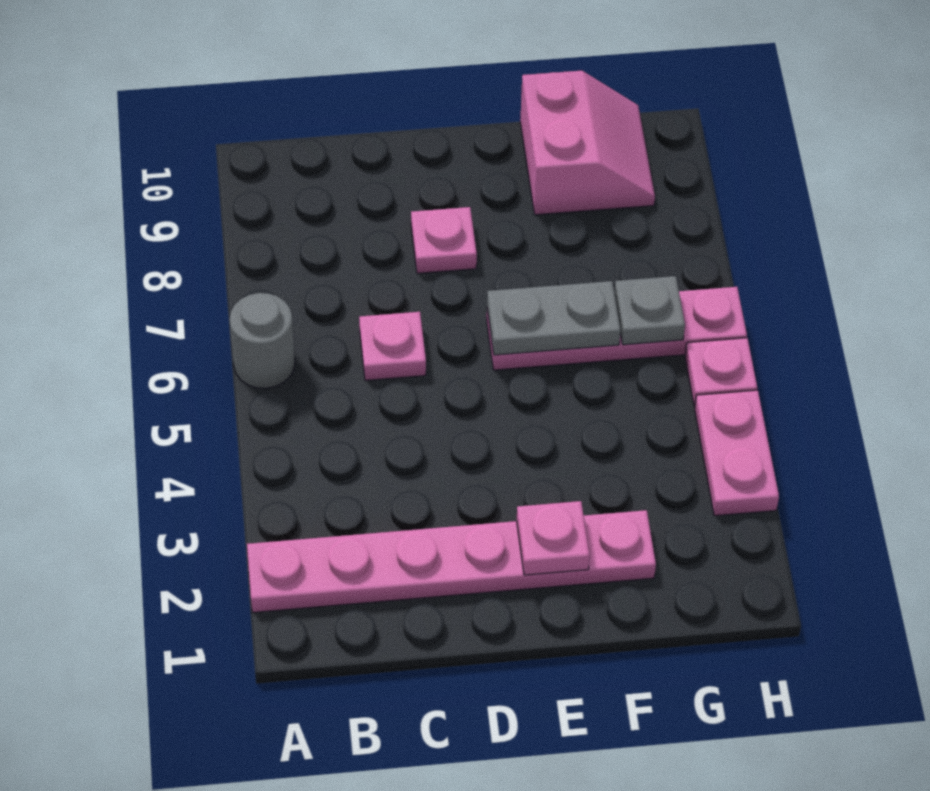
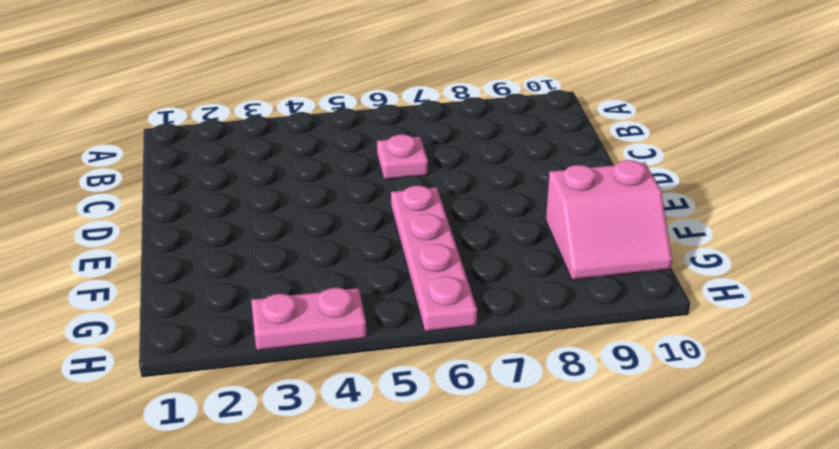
none -> pink 1x6 plate [247,510,656,612]
none -> grey 1x1 round brick [230,293,295,388]

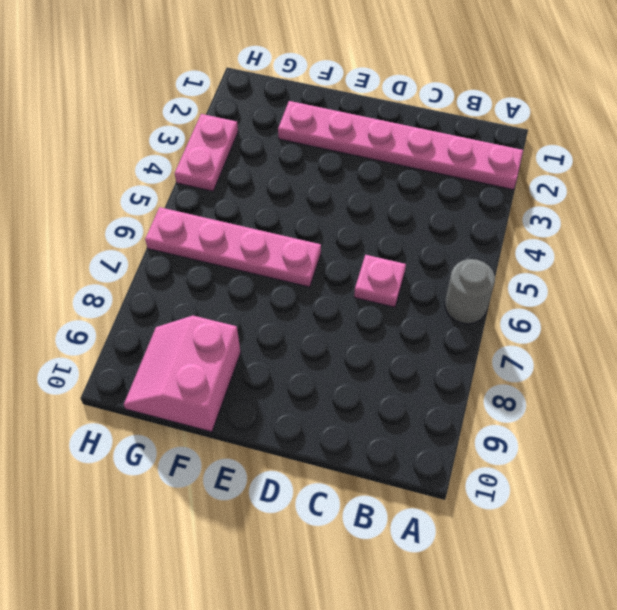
none -> pink 1x1 plate [411,207,477,273]
none -> pink 1x1 plate [685,338,757,407]

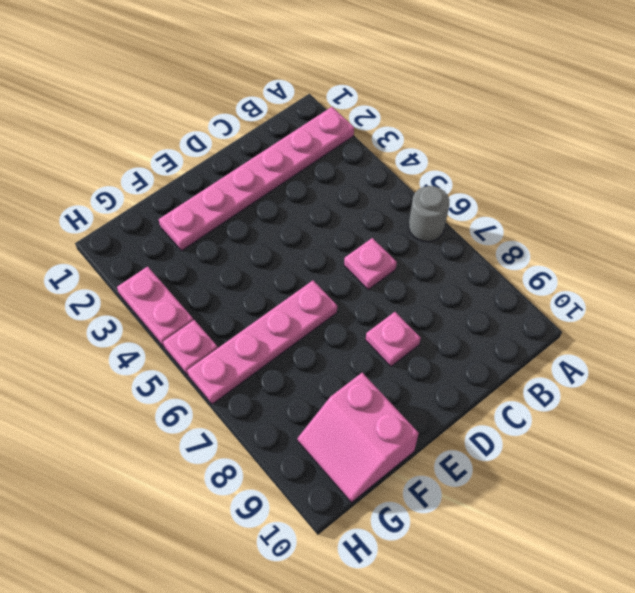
none -> pink 1x1 plate [517,501,590,575]
none -> grey 1x2 plate [487,281,621,355]

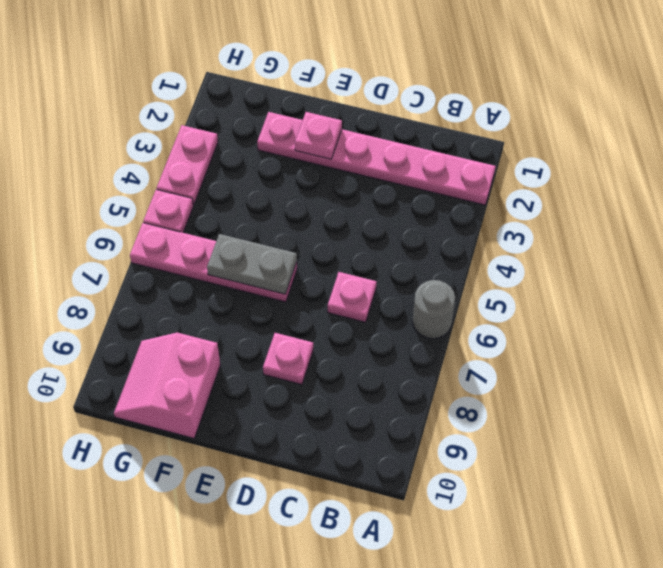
none -> grey 1x1 plate [614,276,685,345]

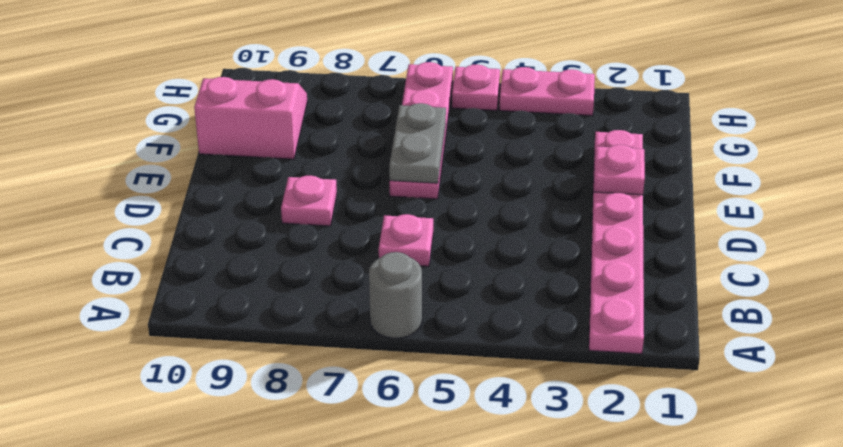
none -> grey 1x1 plate [614,276,685,345]

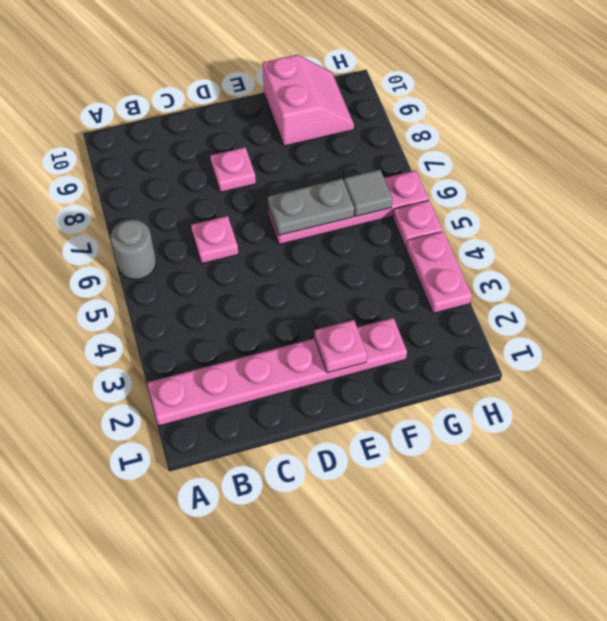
grey 1x1 tile [344,170,392,216] -> grey 1x1 plate [614,276,685,345]

